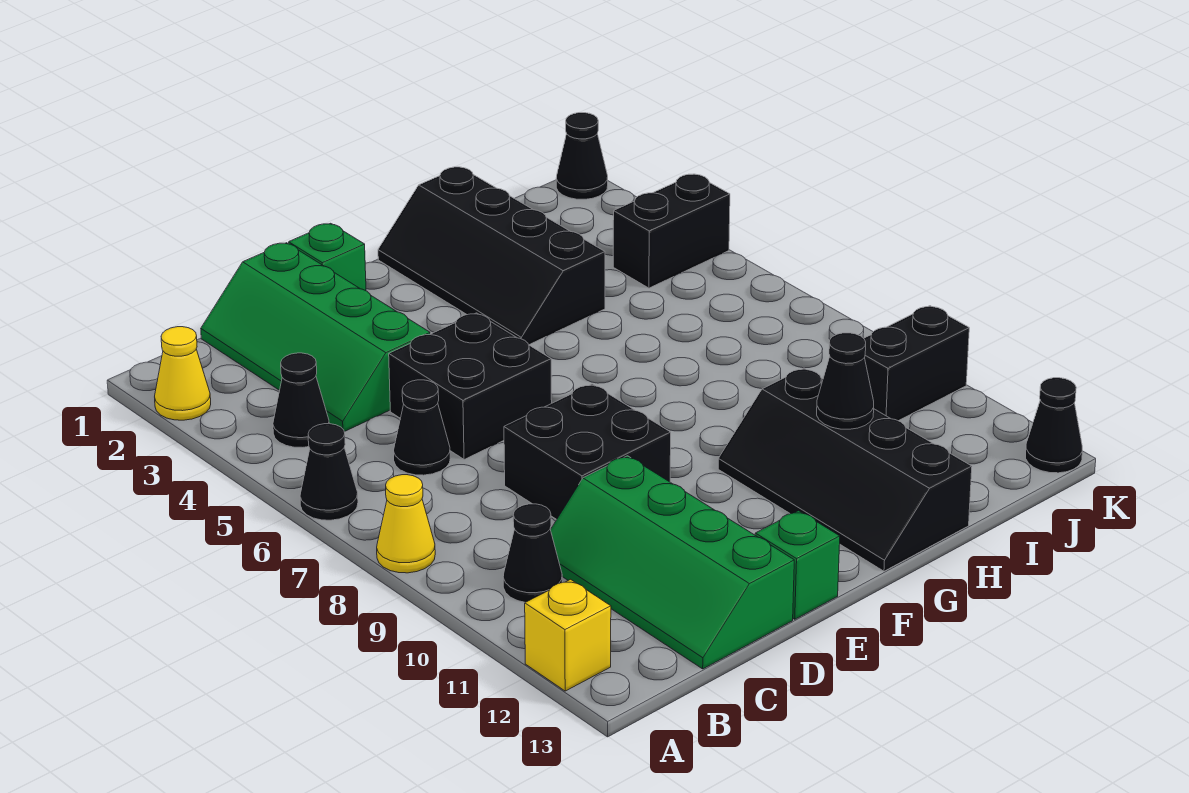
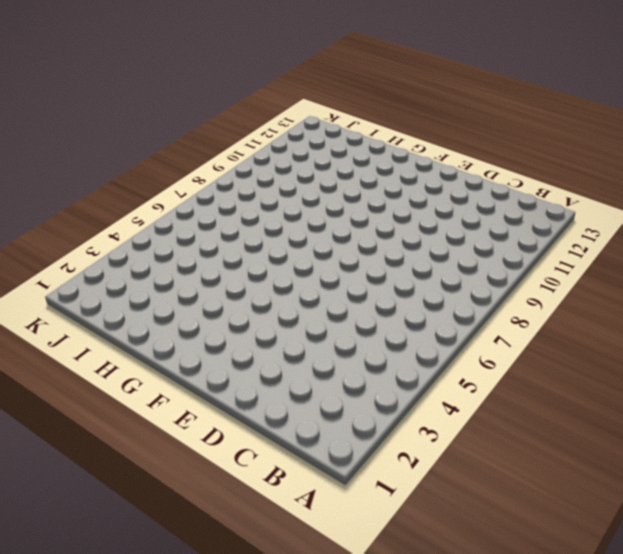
none -> yellow 1x1 cone [155,327,211,420]
none -> black 1x1 cone [300,424,358,520]
none -> yellow 1x1 cone [377,475,435,573]

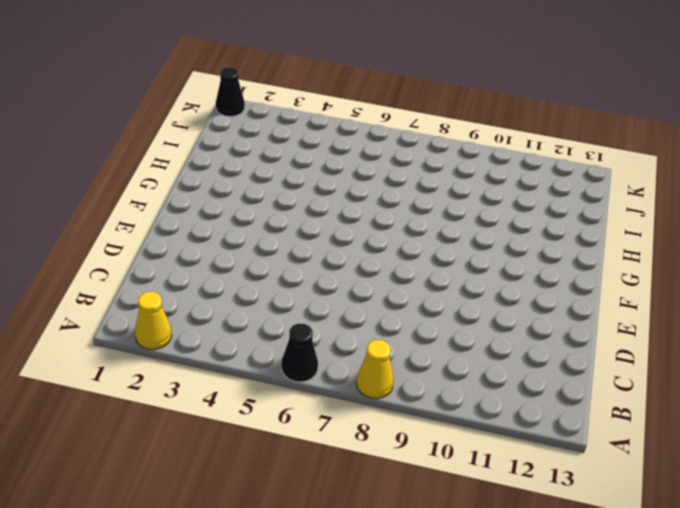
none -> yellow 1x1 brick [525,579,611,691]
none -> black 1x1 cone [273,353,329,447]
none -> black 1x1 cone [503,504,562,602]

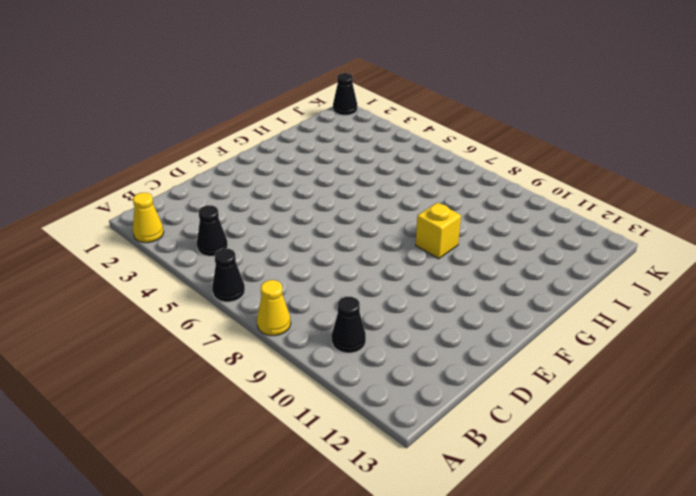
yellow 1x1 brick [416,202,461,259] -> yellow 1x1 brick moved to [525,579,611,691]
none -> green 2x4 slope [201,243,430,432]
none -> black 1x1 cone [394,380,450,475]
none -> green 2x4 slope [551,456,794,669]

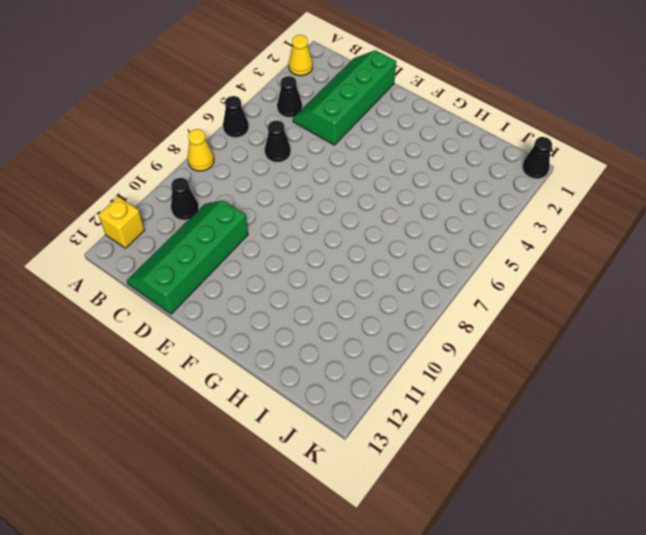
none -> black 2x2 brick [389,313,552,460]
none -> black 2x2 brick [504,384,671,519]
none -> green 1x1 brick [289,223,366,291]

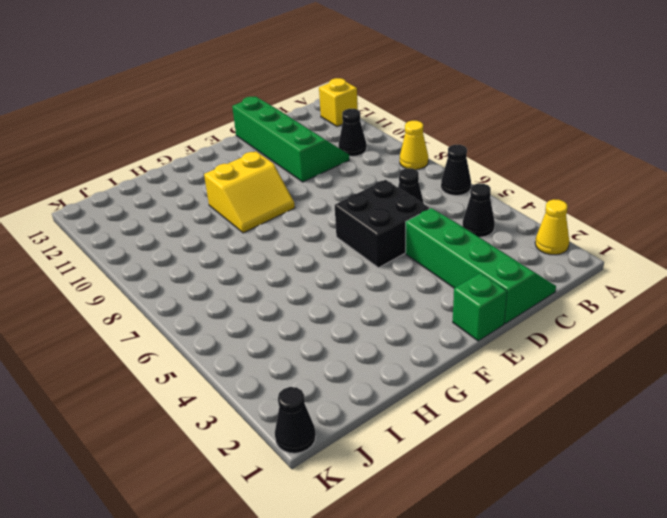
yellow 2x2 slope [204,151,295,233] -> black 2x4 slope [718,368,972,571]
none -> black 2x2 brick [504,384,671,519]
none -> green 1x1 brick [755,511,840,619]
none -> black 2x4 slope [378,167,605,345]

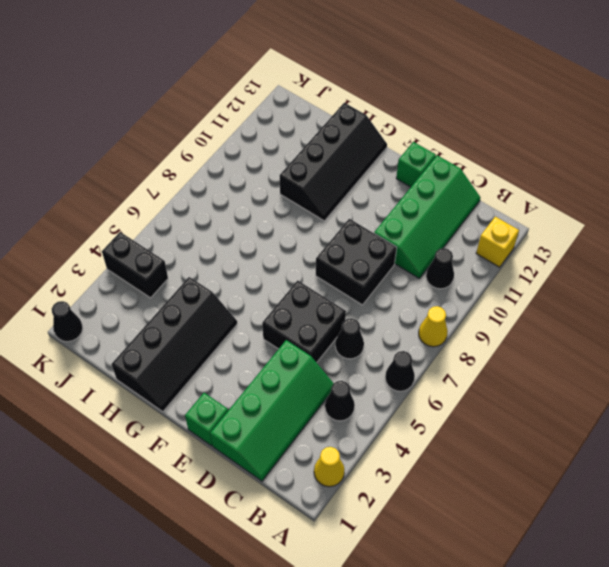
none -> black 1x2 brick [864,306,969,421]
none -> black 1x1 cone [1026,378,1082,473]
none -> black 1x1 cone [817,333,874,429]

